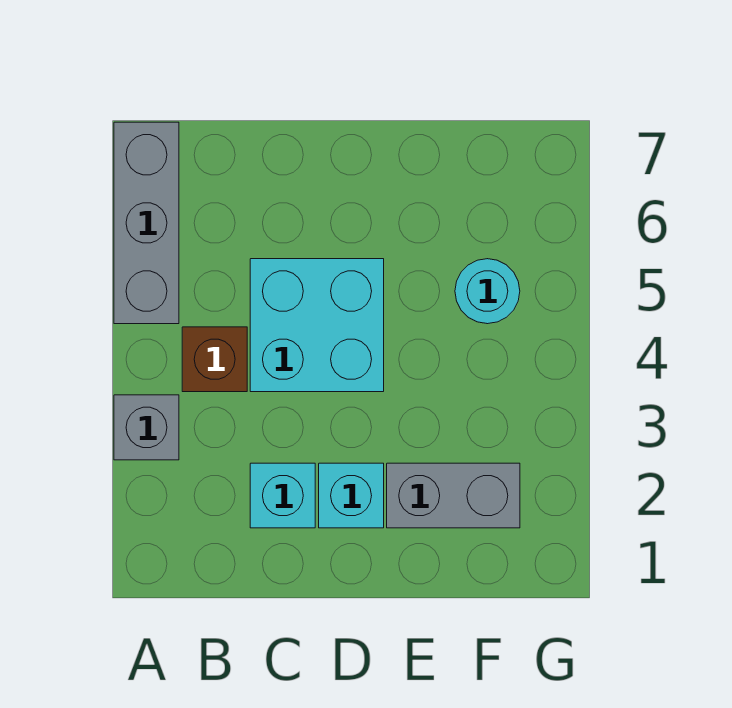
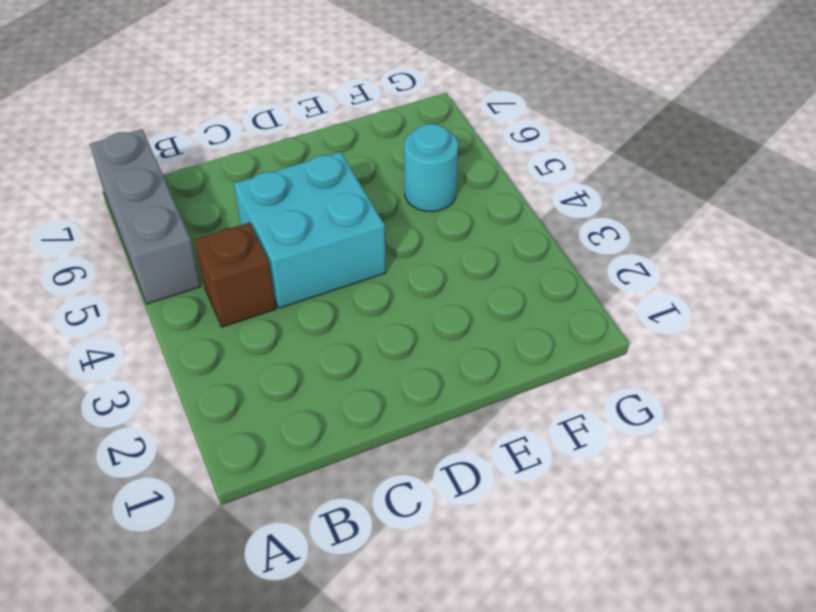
none -> grey 1x1 brick [114,395,179,460]
none -> cyan 1x1 brick [250,463,315,528]

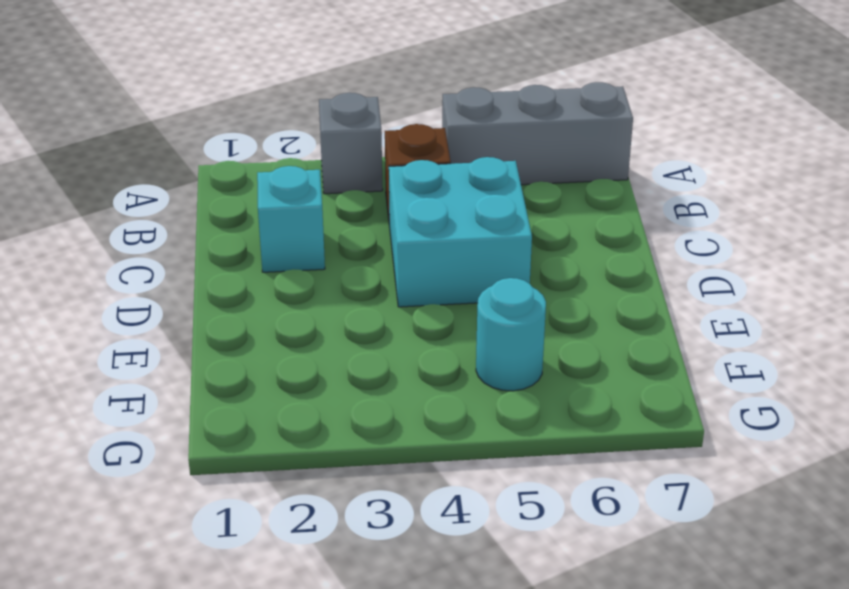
none -> cyan 1x1 brick [319,463,384,528]
none -> grey 1x2 brick [387,463,520,528]

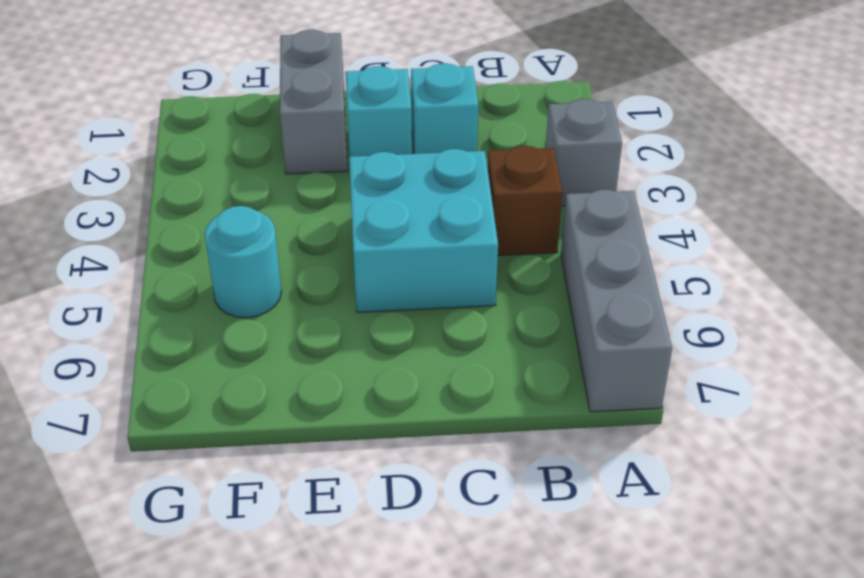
grey 1x2 brick [280,30,347,174] -> grey 1x2 brick turned to [387,463,520,528]

